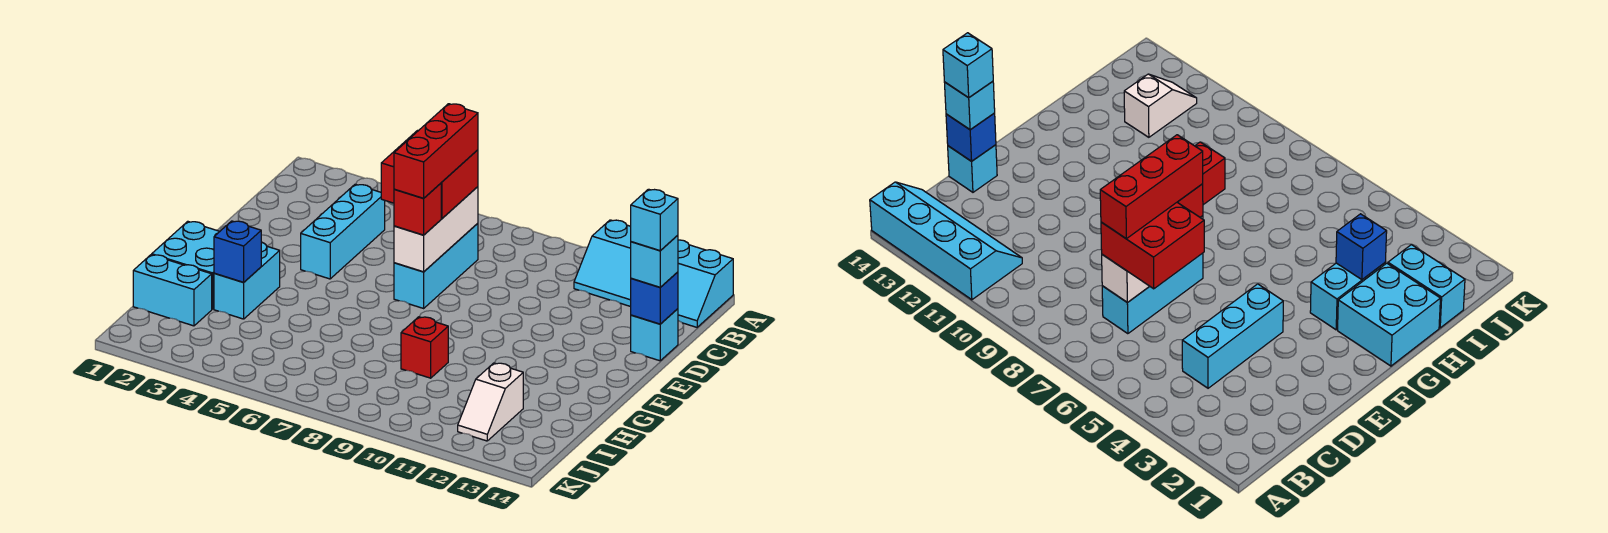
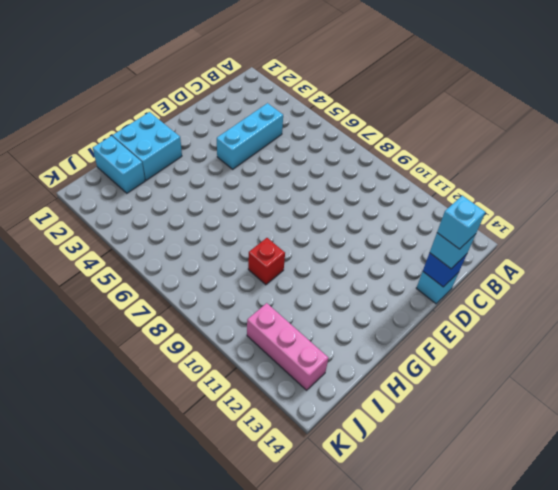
pink 1x3 brick [247,303,328,390] -> white 1x2 slope [458,363,523,441]
none -> cyan 2x4 slope [574,220,733,327]
none -> cyan 1x3 brick [394,223,478,308]
none -> cyan 1x2 brick [214,242,280,319]

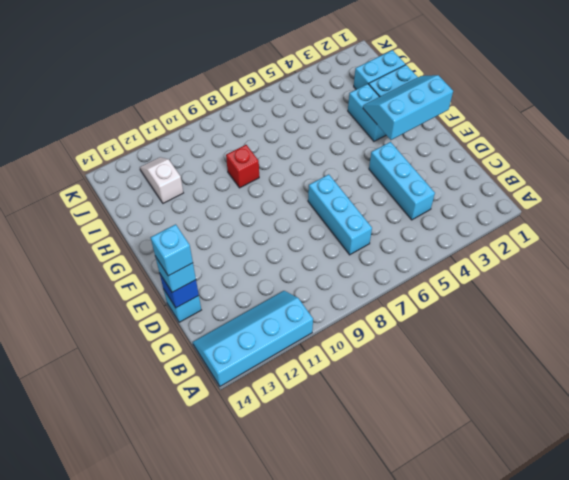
cyan 2x3 slope [363,75,453,140] -> none
none -> white 1x3 brick [394,187,478,272]
none -> blue 1x1 brick [214,221,261,282]
none -> red 2x2 brick [381,131,478,218]

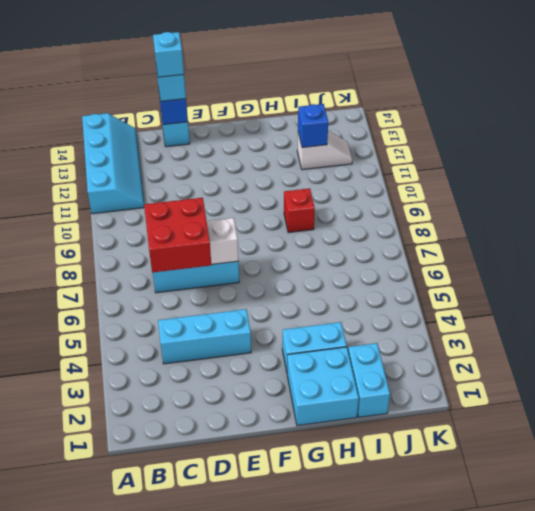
blue 1x1 brick [298,104,328,148] -> blue 1x1 brick moved to [214,221,261,282]
none -> red 1x1 brick [394,183,441,235]
none -> red 1x3 brick [394,104,478,198]

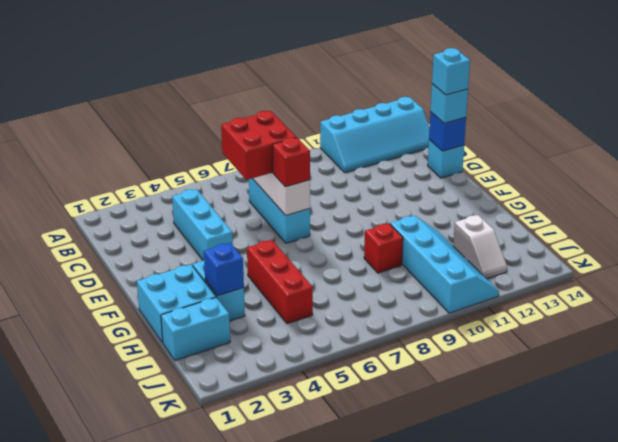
red 1x3 brick [247,240,313,324] -> red 1x3 brick moved to [394,104,478,198]
cyan 2x4 slope [390,215,499,313] -> none

